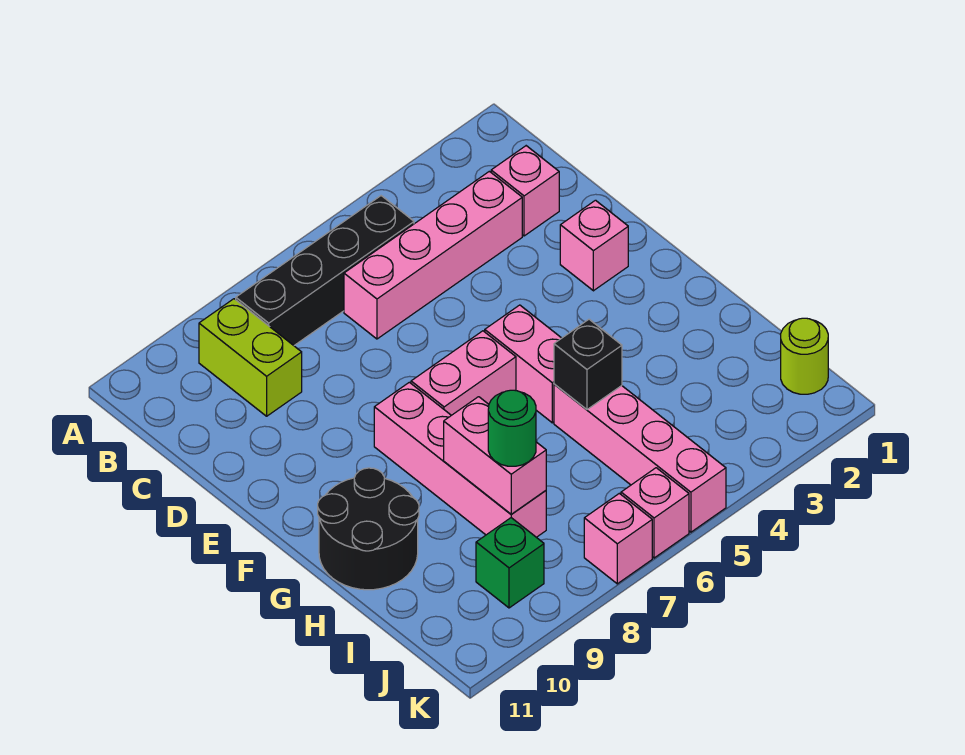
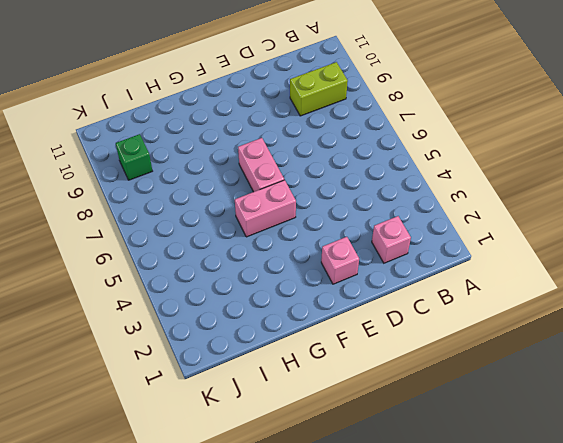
none -> black 1x4 brick [236,196,414,345]
none -> pink 1x4 brick [344,171,522,339]
none -> pink 1x4 brick [374,382,546,537]

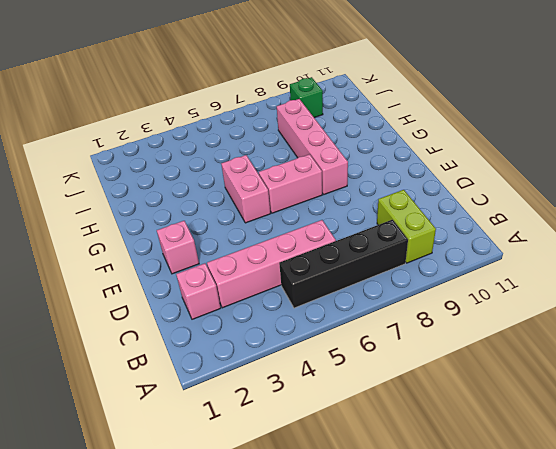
none -> black 2x2 round brick [318,468,419,590]
none -> pink 1x4 brick [554,384,726,532]
none -> lime 1x1 round brick [781,318,828,394]

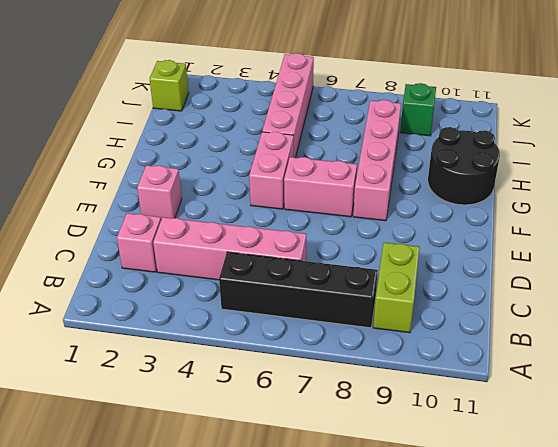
lime 1x1 brick [150,60,189,111] -> lime 1x1 round brick [781,318,828,394]
none -> pink 1x1 brick [621,468,689,558]
none -> pink 1x1 brick [584,493,652,584]
none -> black 1x1 brick [554,319,622,409]

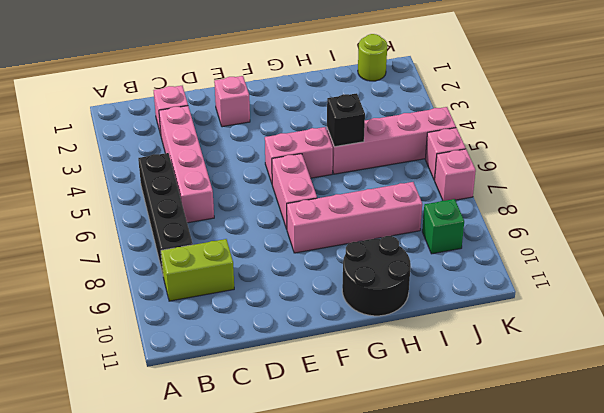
none -> pink 1x2 brick [444,397,546,514]
none -> green 1x1 round brick [488,390,536,466]

